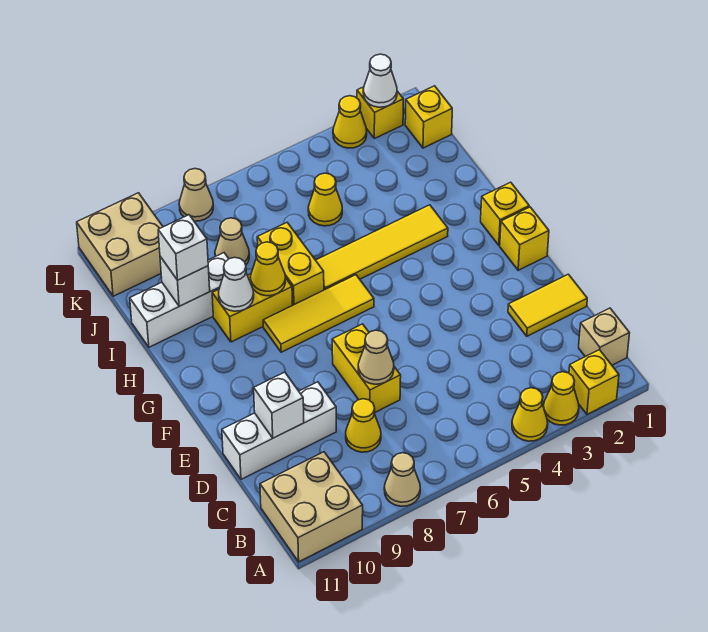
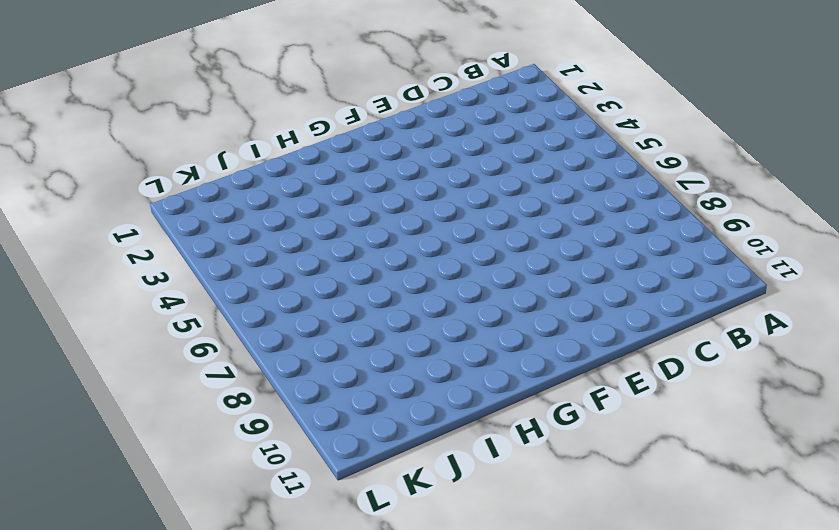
none -> yellow 1x1 brick [569,350,619,414]
none -> yellow 1x1 cone [543,372,579,425]
none -> yellow 1x1 cone [512,388,548,441]
none -> tan 1x1 cone [384,453,420,506]

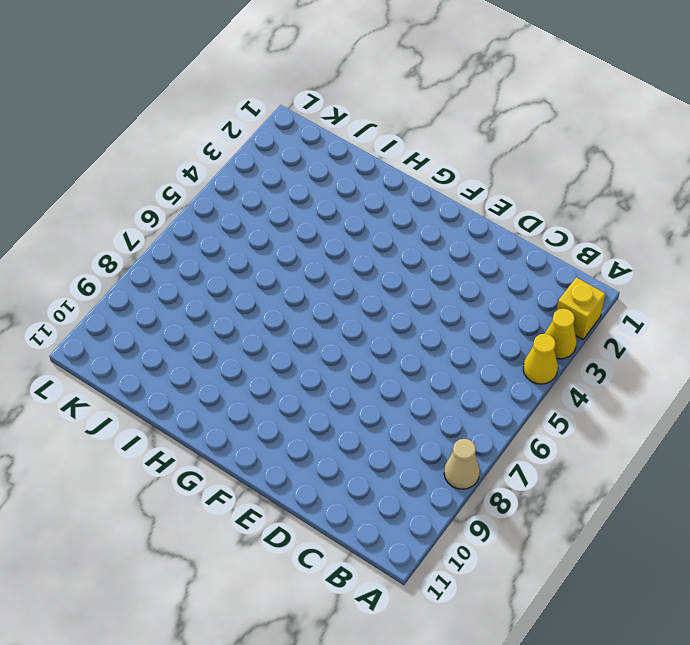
none -> tan 2x2 brick [260,452,363,562]
none -> tan 1x1 brick [579,308,630,365]
none -> yellow 1x1 cone [346,399,381,452]
none -> yellow 1x2 tile [508,274,587,336]

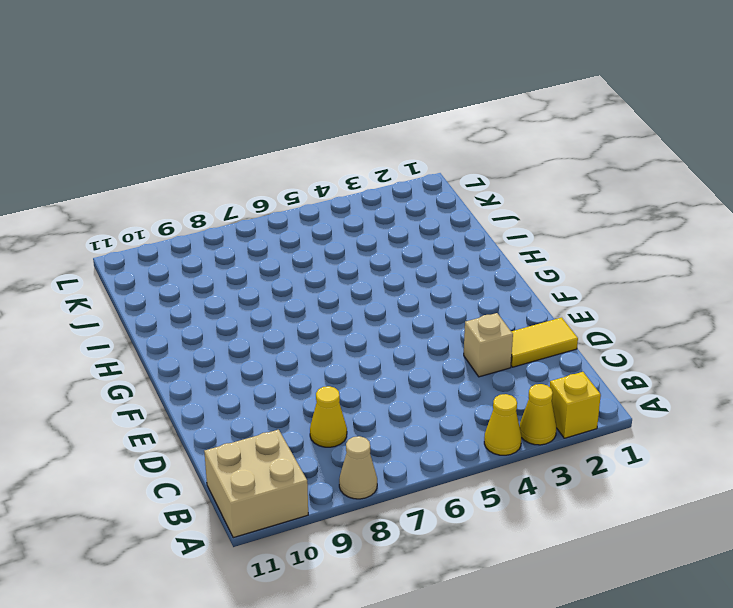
tan 1x1 brick [464,313,513,377] -> tan 1x1 brick moved to [579,308,630,365]
none -> yellow 1x2 brick [332,324,401,412]
none -> white 1x3 brick [222,382,336,479]
none -> yellow 1x1 brick [500,207,549,270]
none -> yellow 1x1 brick [481,182,529,245]

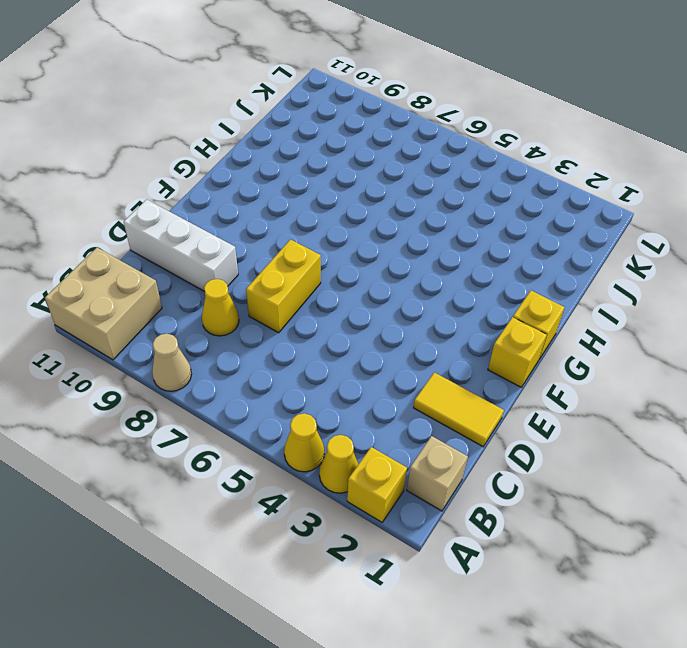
none -> yellow 1x3 tile [263,275,374,352]
none -> yellow 1x4 tile [316,205,448,290]
none -> yellow 1x2 brick [257,223,324,305]
none -> yellow 1x2 brick [212,274,292,342]

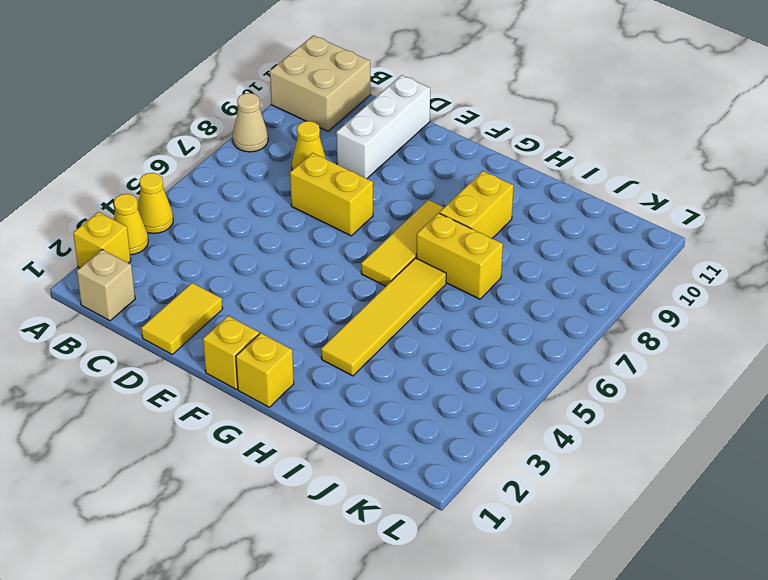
none -> white 1x3 brick [130,253,229,347]
none -> yellow 1x1 cone [308,173,342,226]
none -> tan 1x1 cone [215,218,249,265]
none -> yellow 1x1 brick [405,86,452,148]

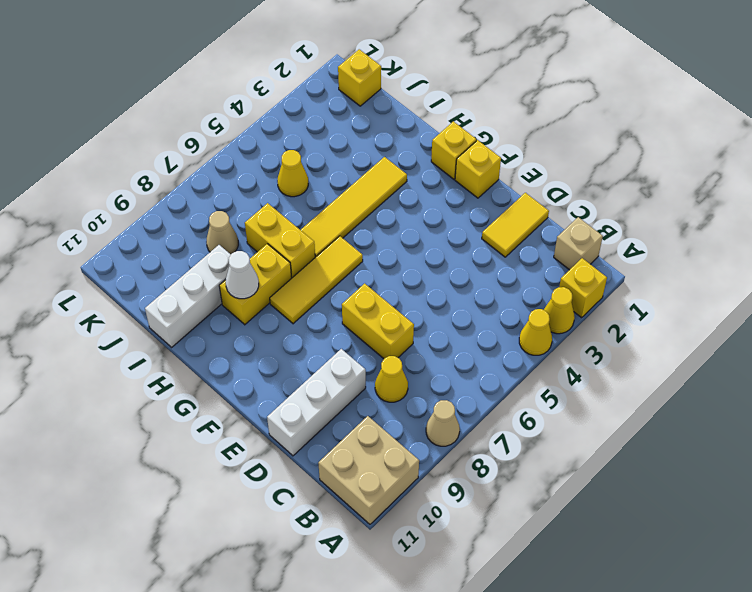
none -> tan 2x2 brick [77,193,163,296]
none -> yellow 1x1 brick [357,87,403,139]
none -> yellow 1x1 cone [333,96,367,148]
none -> tan 1x1 cone [179,169,213,221]

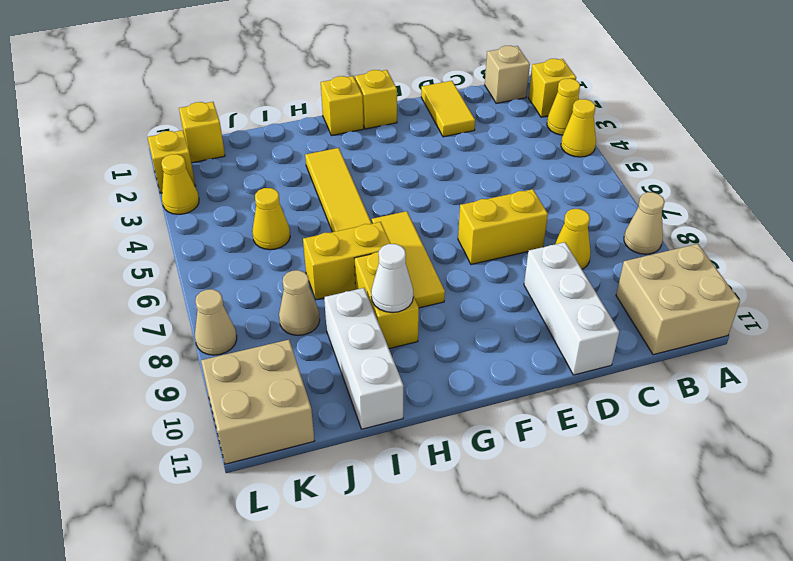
none -> tan 1x1 cone [358,330,394,384]
none -> white 1x1 brick [254,372,304,438]
none -> yellow 1x1 cone [250,242,286,296]
none -> white 1x1 brick [160,257,210,306]

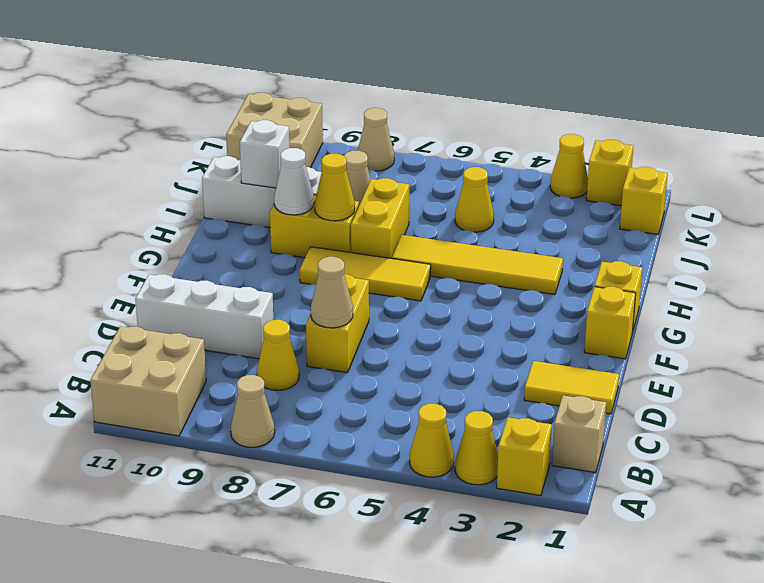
none -> white 1x1 brick [254,372,304,438]
none -> white 1x1 cone [363,54,397,107]
none -> white 1x1 brick [158,215,208,280]

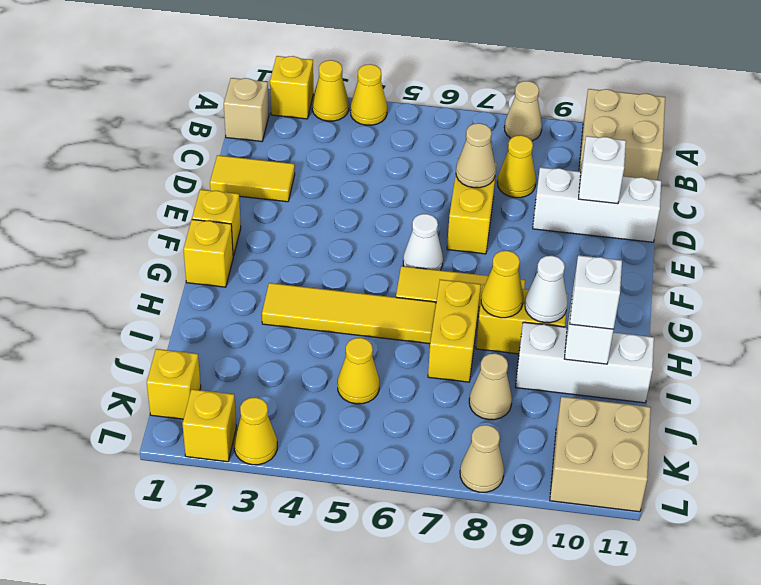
white 1x1 cone [403,214,443,270] -> white 1x1 cone moved to [363,54,397,107]

